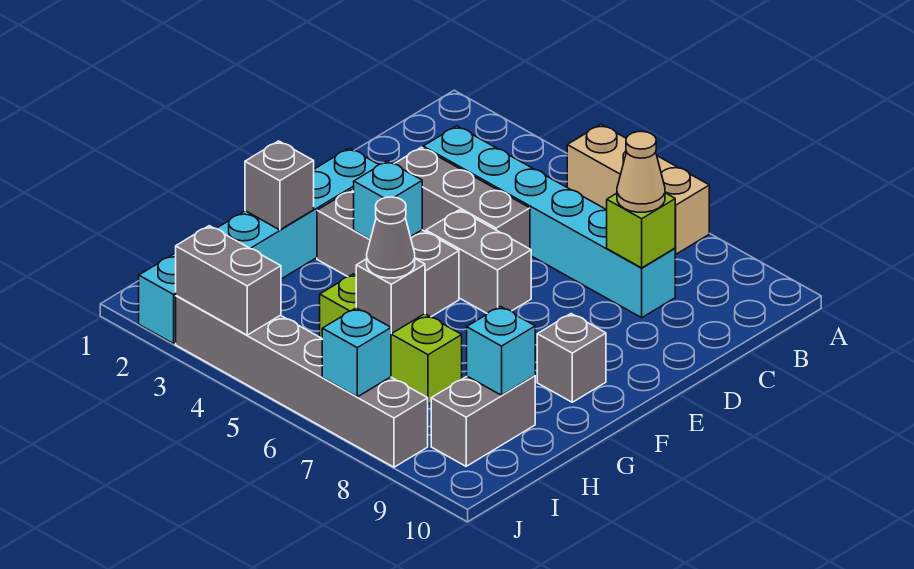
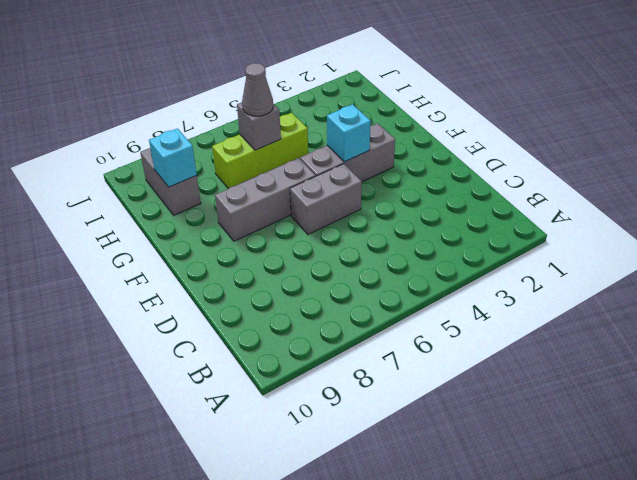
grey 1x3 brick [215,158,316,241] -> grey 1x3 brick moved to [394,147,530,249]
none -> tan 1x3 brick [567,125,709,254]
none -> cyan 1x6 brick [423,126,675,318]
none -> cyan 1x6 brick [139,148,379,344]

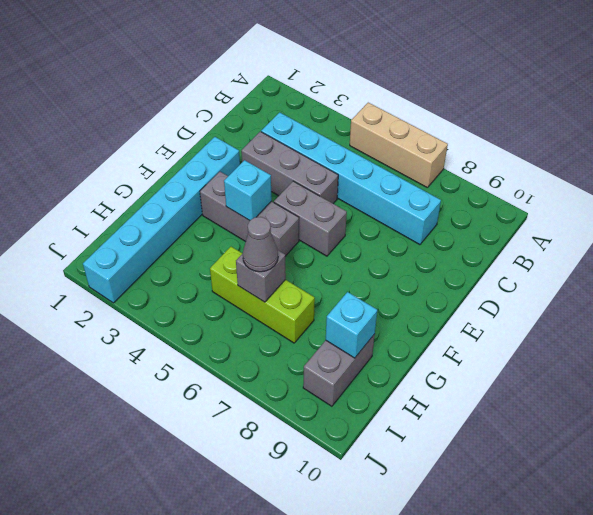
none -> grey 1x1 brick [537,314,606,402]
none -> grey 1x6 brick [176,296,428,467]
none -> lime 1x1 brick [607,193,676,268]

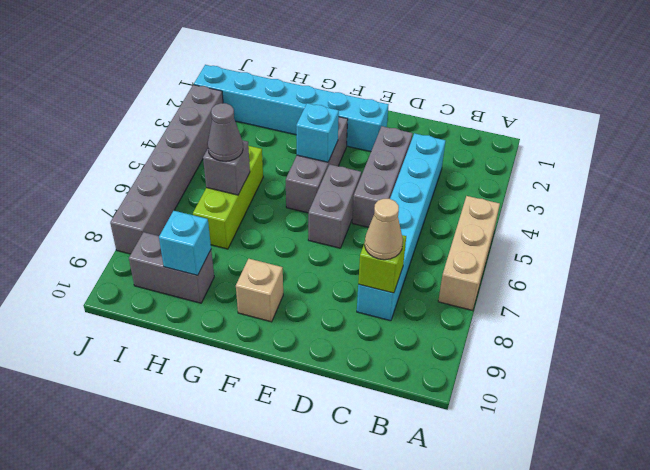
tan 1x1 brick [236,259,283,322] -> grey 1x1 brick [537,314,606,402]
none -> grey 1x1 brick [245,141,314,230]
none -> grey 1x2 brick [176,226,281,335]
none -> cyan 1x1 brick [322,308,391,397]

